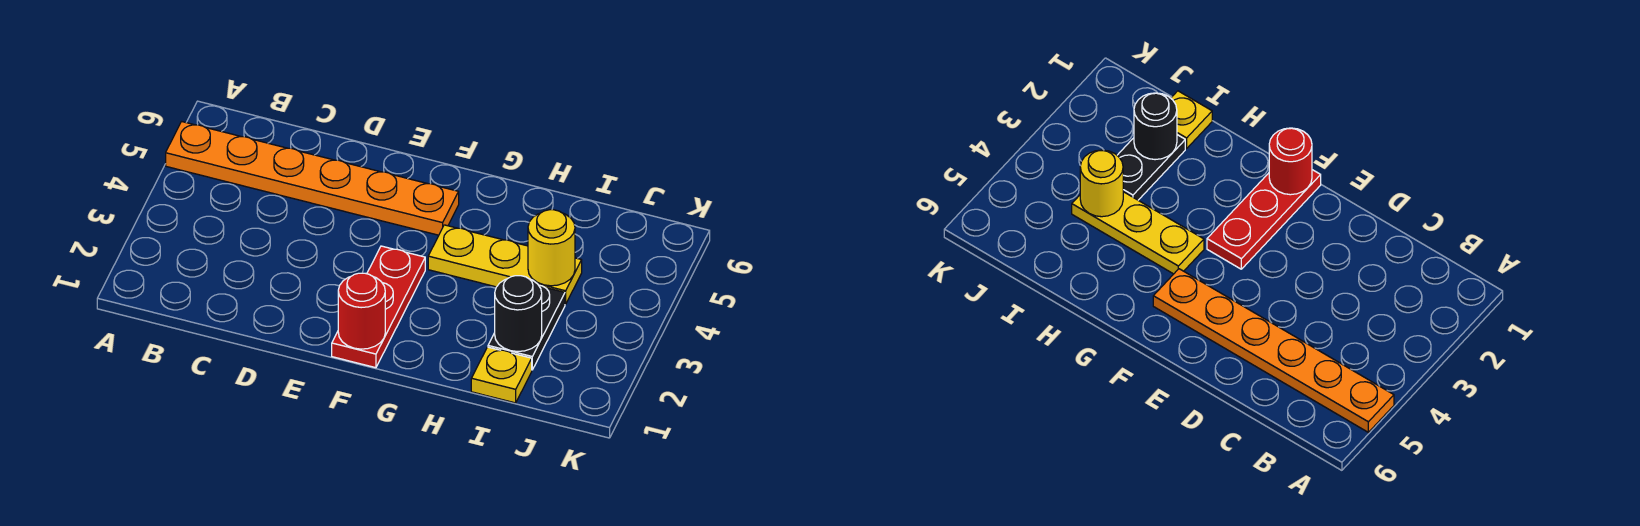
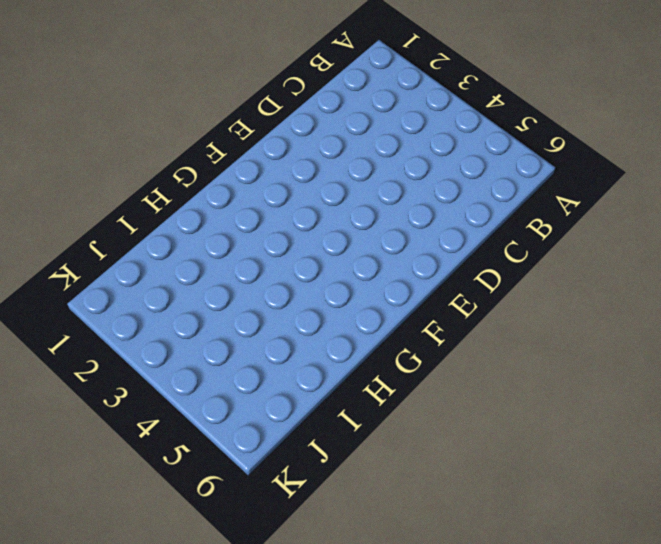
none -> orange 1x6 plate [166,122,459,235]
none -> red 1x3 plate [332,246,425,368]

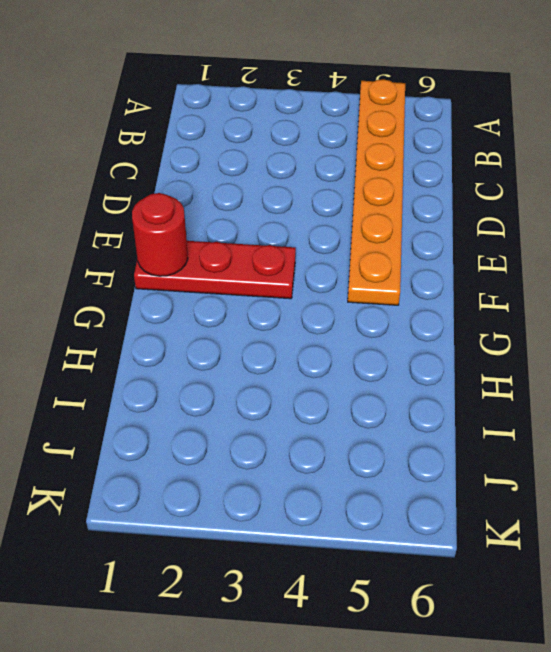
none -> yellow 1x3 plate [428,225,582,304]
none -> yellow 1x1 plate [471,347,532,403]

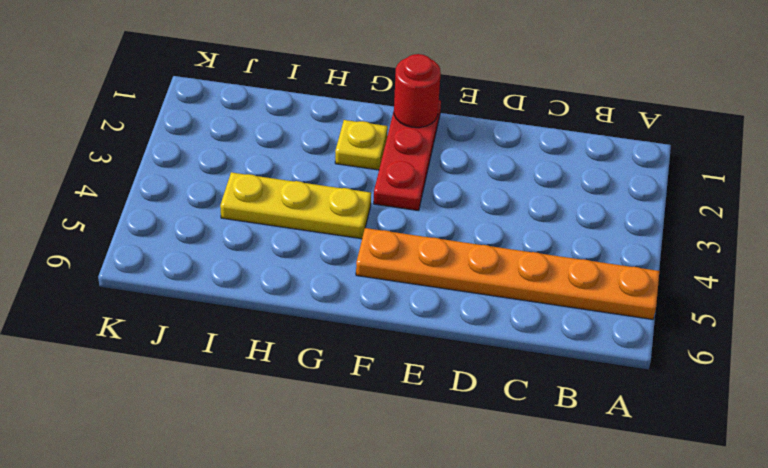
yellow 1x1 plate [335,120,388,170] -> yellow 1x1 plate moved to [471,347,532,403]
none -> black 1x2 plate [488,285,565,370]
none -> black 1x1 round brick [495,276,542,352]

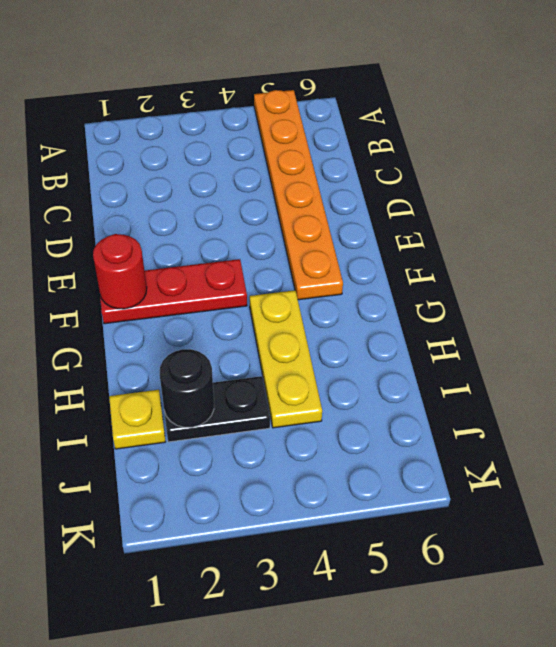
none -> yellow 1x1 round brick [528,210,575,286]

